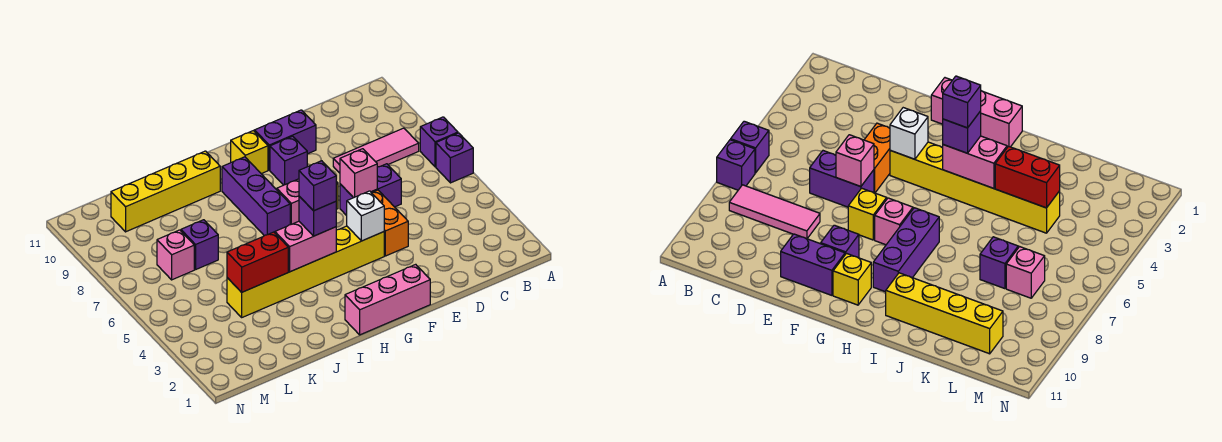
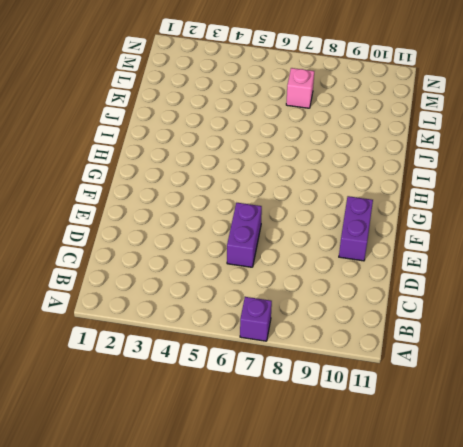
none -> purple 1x1 brick [436,133,473,183]
none -> pink 1x3 tile [333,128,419,173]
none -> orange 1x2 brick [372,190,408,256]

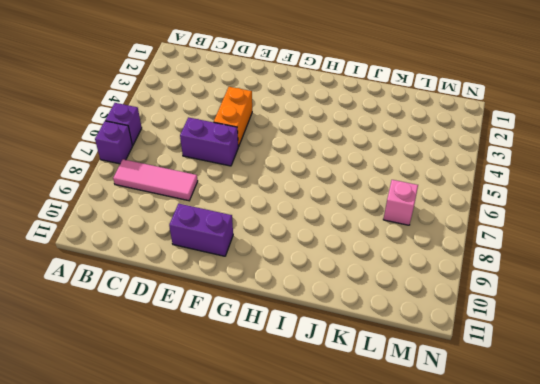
none -> pink 1x3 brick [345,264,430,335]
none -> yellow 1x6 brick [227,226,384,317]
none -> yellow 1x1 brick [848,188,887,240]

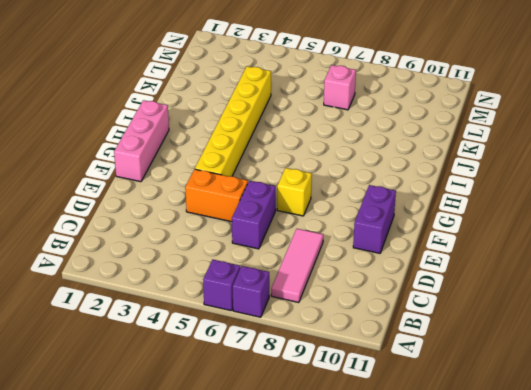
none -> purple 1x1 brick [270,136,307,185]
none -> pink 1x1 brick [277,179,299,225]
none -> yellow 1x1 brick [231,131,268,174]

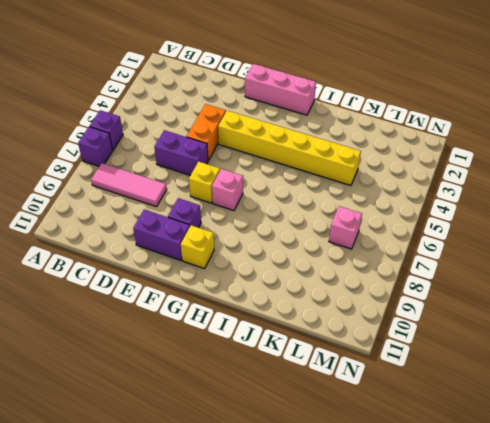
none -> purple 1x3 brick [222,157,290,236]
none -> yellow 1x4 brick [111,151,220,232]
none -> purple 1x1 brick [181,220,218,269]

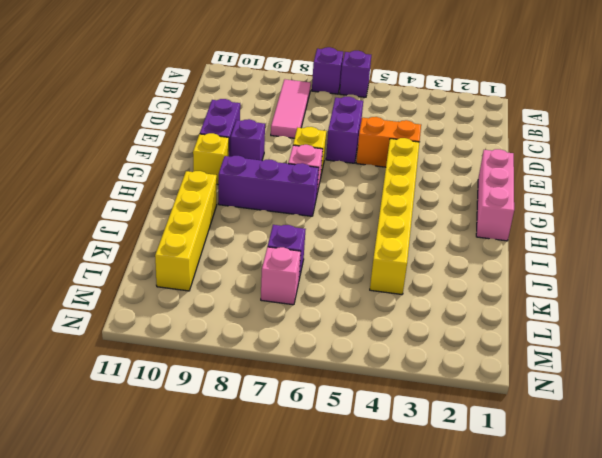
none -> pink 1x1 brick [340,149,377,198]
none -> white 1x1 brick [347,191,384,241]
none -> pink 1x2 brick [275,221,336,272]

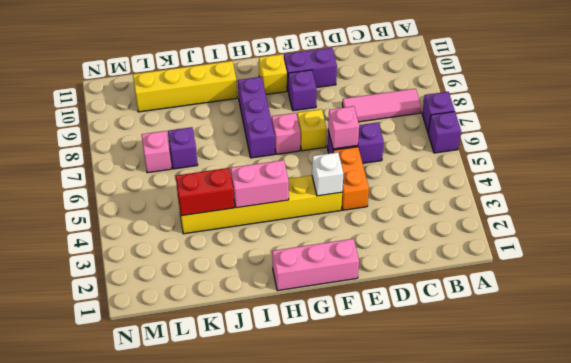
none -> purple 1x1 brick [299,196,336,236]
none -> purple 1x1 brick [299,161,336,211]

